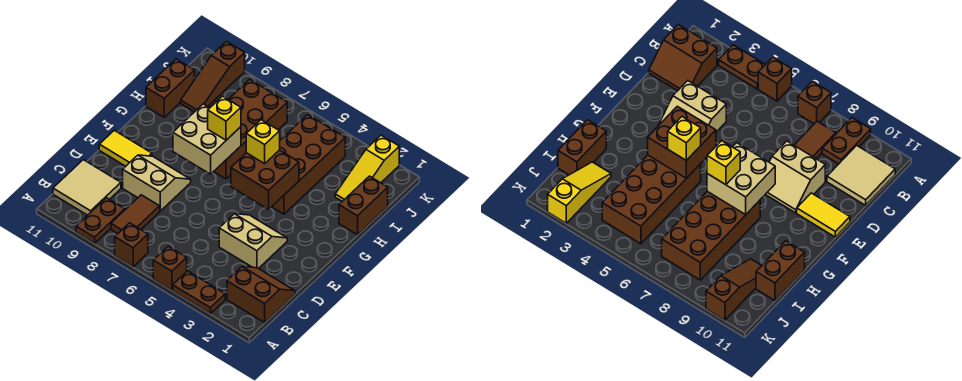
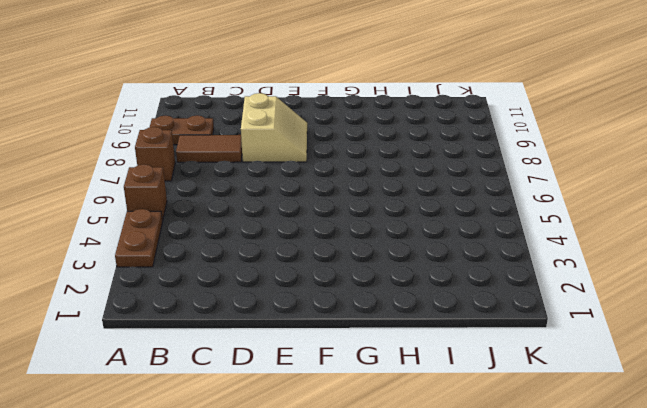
none -> brown 2x2 slope [227,266,295,323]
none -> tan 2x2 tile [53,160,121,215]
none -> tan 2x2 slope [219,214,287,269]

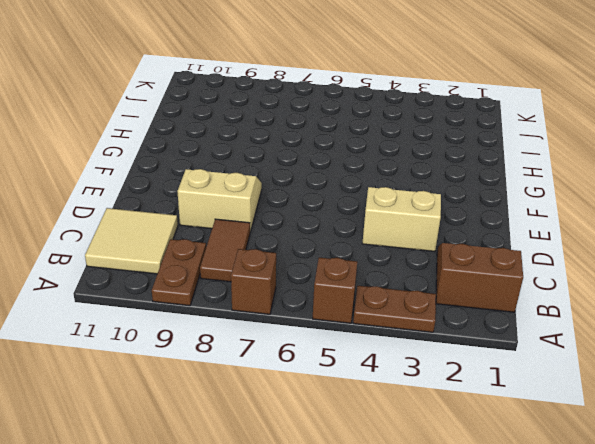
none -> yellow 1x2 tile [99,130,152,166]
none -> brown 2x4 brick [272,115,345,214]
none -> brown 2x4 brick [214,79,287,179]

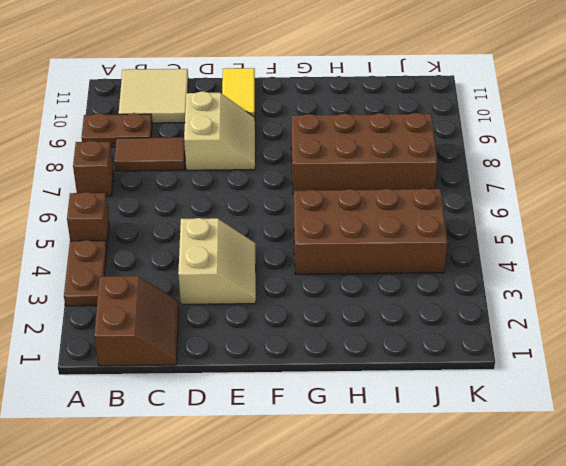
none -> brown 1x2 brick [339,176,388,235]
none -> brown 1x2 brick [146,59,195,117]
none -> yellow 1x3 slope [335,135,399,201]

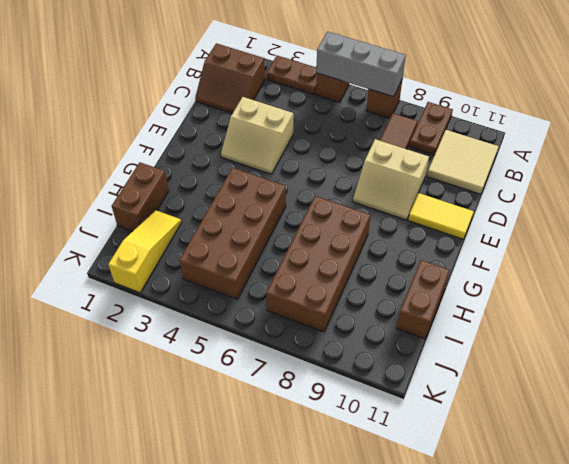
grey 1x3 brick [317,32,406,97] -> none
none -> brown 1x3 slope [181,41,245,112]
none -> brown 2x2 brick [231,150,299,209]
none -> tan 2x2 brick [173,104,241,174]

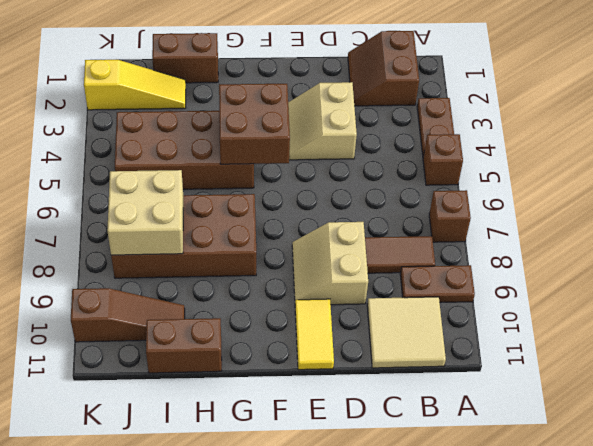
tan 2x2 brick [107,170,183,255] -> tan 2x2 brick moved to [173,104,241,174]
none -> yellow 1x1 brick [246,120,280,164]
none -> yellow 1x1 brick [208,96,241,140]

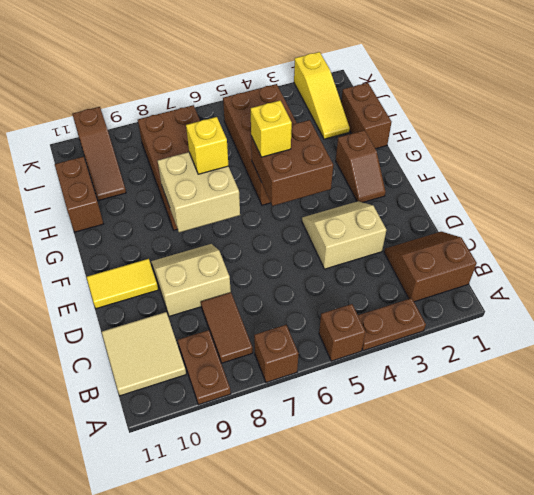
brown 1x2 slope [336,130,386,202] -> none

